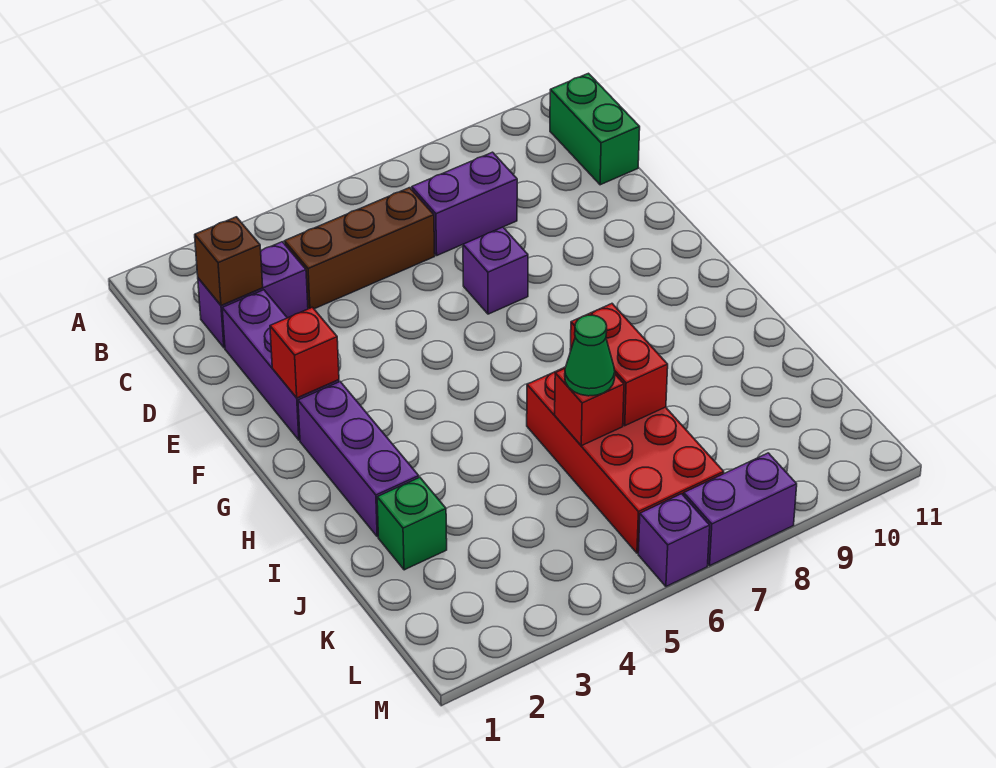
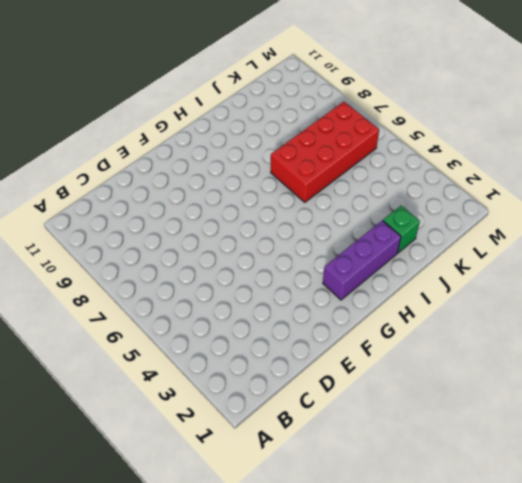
none -> green 1x2 brick [550,73,640,185]
none -> purple 1x2 brick [198,242,308,348]
none -> brown 1x3 brick [284,188,435,309]

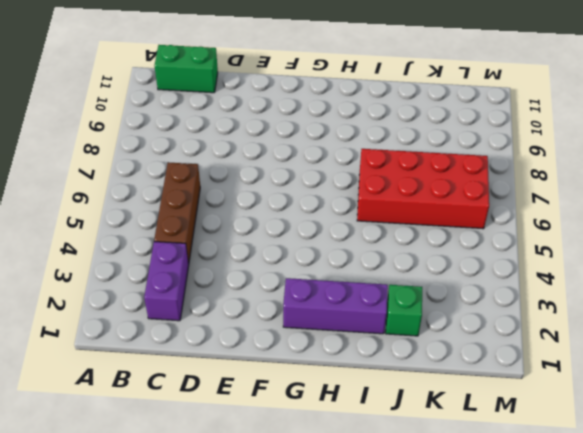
none -> purple 1x2 brick [412,152,517,255]
none -> purple 1x3 brick [222,290,339,440]
none -> purple 1x1 brick [463,227,528,314]

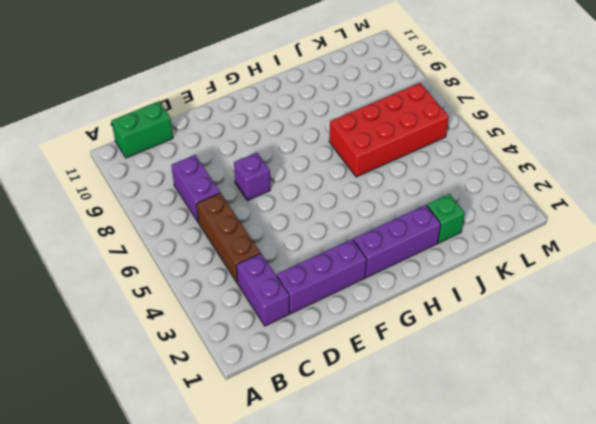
none -> purple 1x1 brick [638,494,710,586]
none -> purple 1x2 brick [684,453,797,565]
none -> brown 1x1 brick [195,217,263,305]

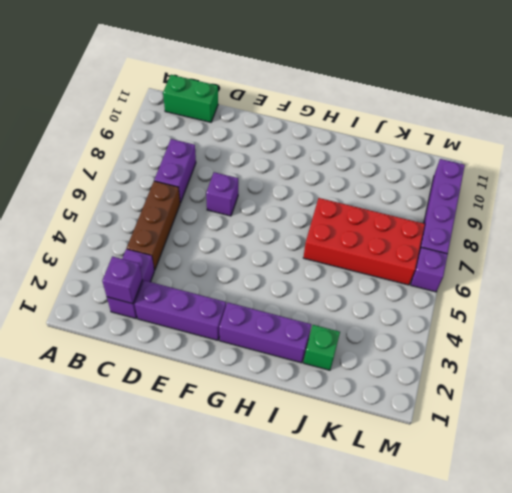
purple 1x1 brick [102,257,142,304] -> brown 1x1 brick [195,217,263,305]
purple 1x4 brick [419,159,465,254] -> purple 1x2 brick [684,453,797,565]
none -> red 1x1 brick [270,307,339,398]
none -> red 1x2 brick [570,304,668,426]
none -> red 1x1 brick [555,369,624,446]

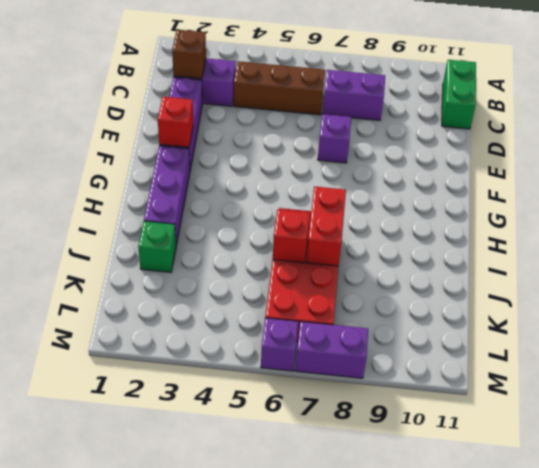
none -> green 1x1 cone [565,315,615,396]

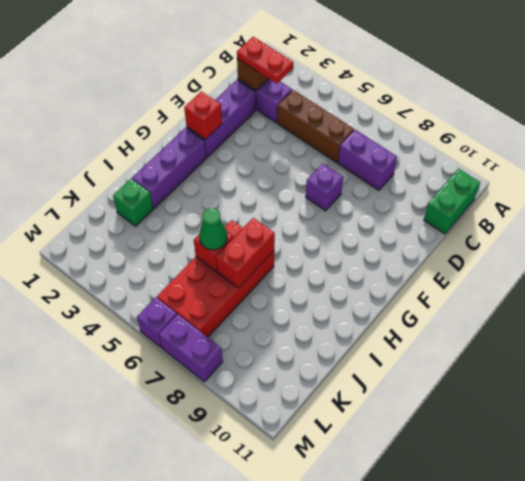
red 1x2 plate [237,37,293,84] -> none

